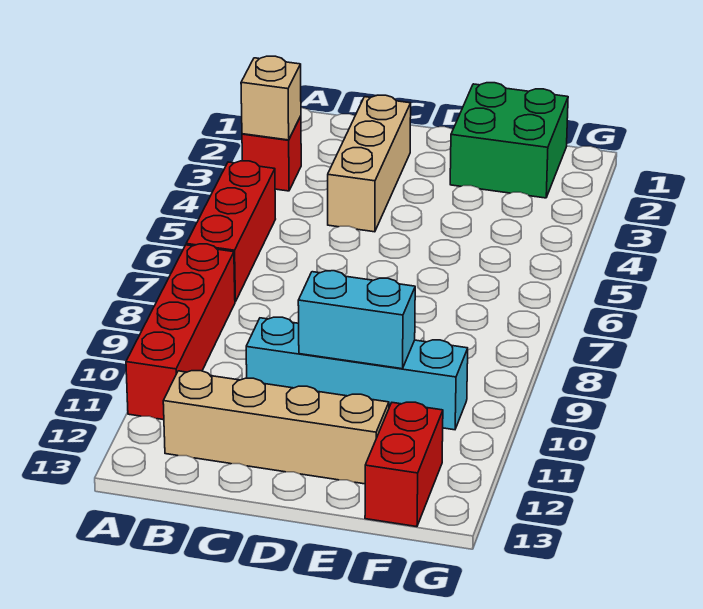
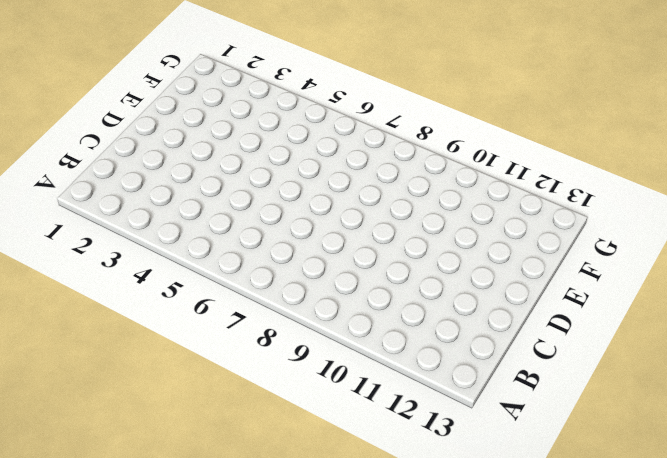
none -> red 1x1 brick [242,116,301,191]
none -> red 1x3 brick [186,161,275,302]

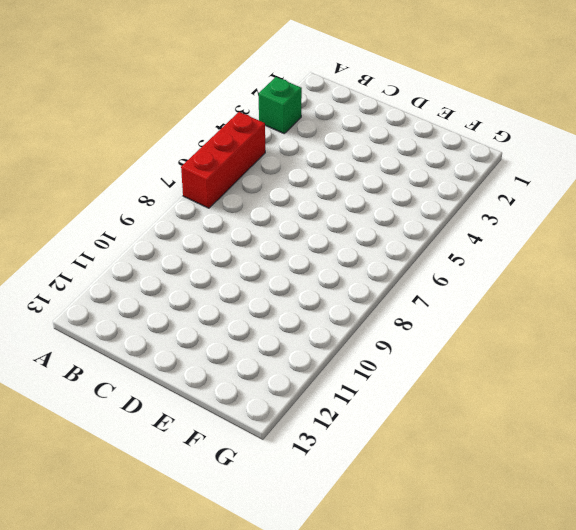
green 1x1 brick [259,77,302,133] -> red 1x1 brick [242,116,301,191]
none -> red 1x4 brick [126,244,235,420]
none -> tan 1x4 brick [163,371,389,484]

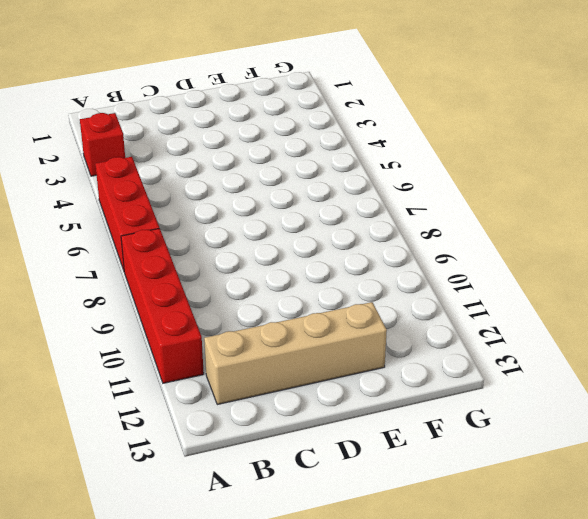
none -> tan 1x3 brick [328,95,411,232]
none -> cyan 1x4 brick [246,317,468,430]

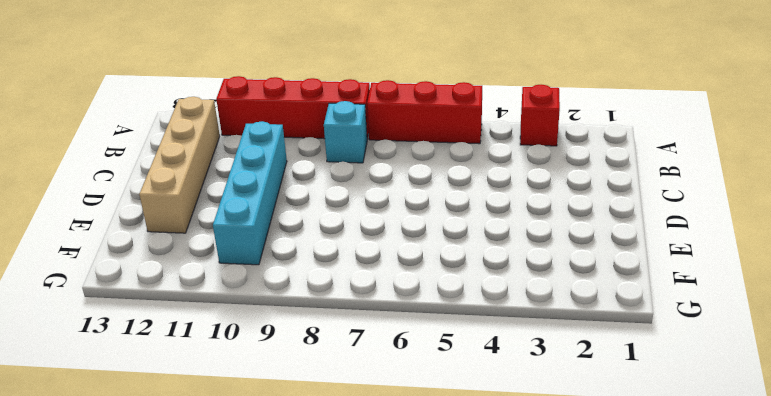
cyan 1x1 brick [324,101,367,163] -> none
none -> tan 1x3 brick [328,95,411,232]
none -> green 2x2 brick [450,83,568,198]

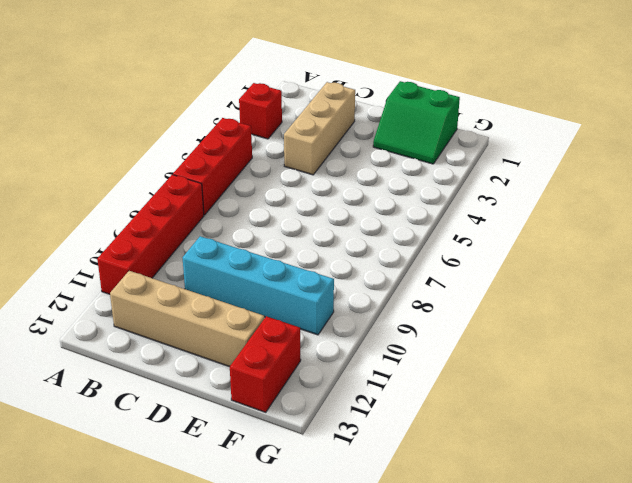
green 2x2 slope [373,81,460,164] -> green 2x2 brick [450,83,568,198]
none -> tan 1x1 brick [241,56,301,140]
none -> cyan 1x2 brick [298,271,415,369]

